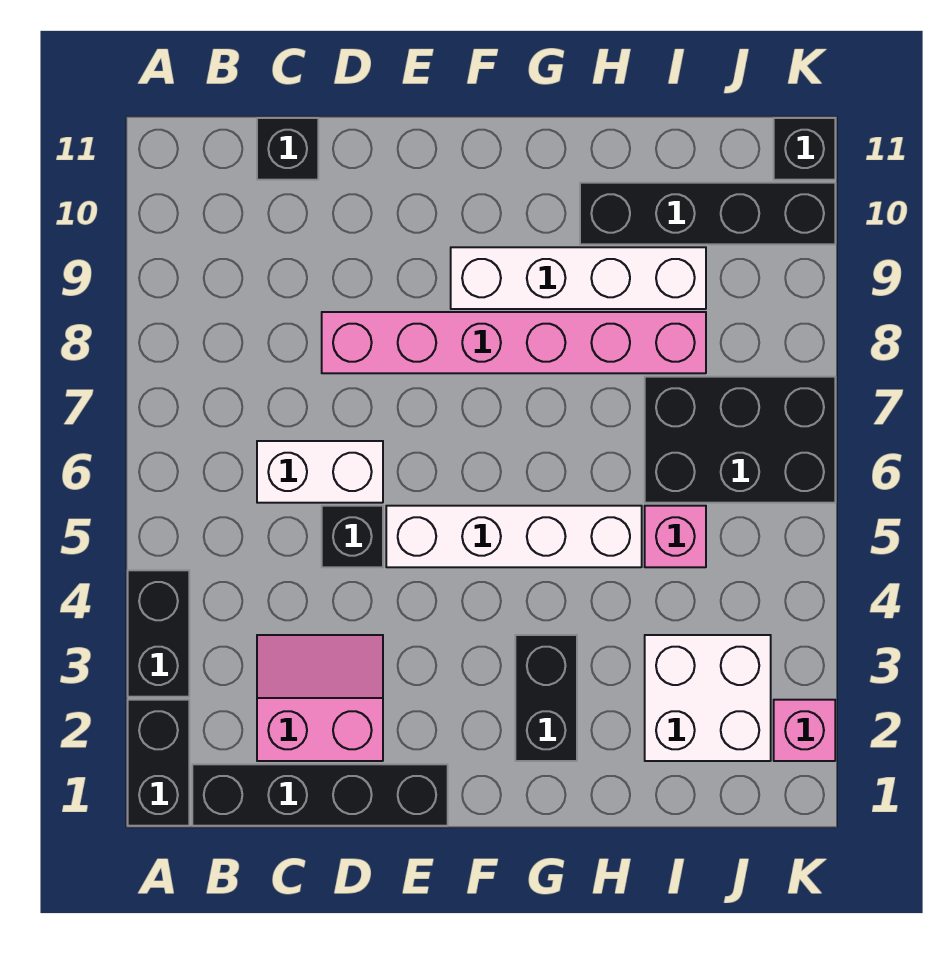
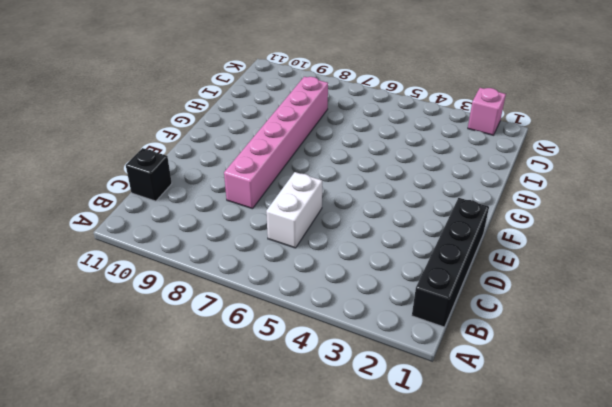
none -> black 1x2 brick [128,700,189,826]
none -> black 1x2 brick [128,570,189,697]
none -> pink 2x2 slope [257,635,383,761]

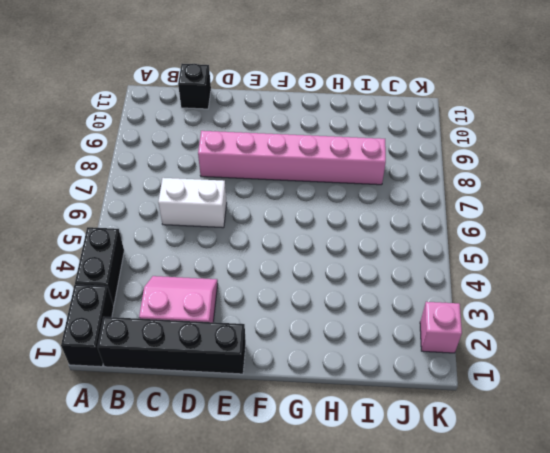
none -> black 1x1 brick [322,506,383,567]
none -> white 1x4 brick [386,506,642,567]
none -> white 1x4 brick [451,247,706,309]

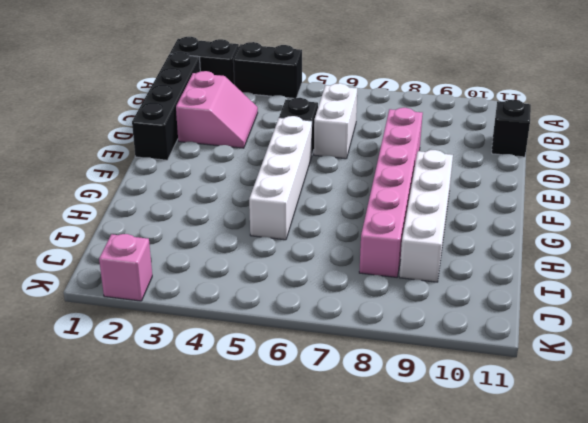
none -> black 1x2 brick [515,635,577,761]
none -> black 1x4 brick [580,183,835,244]
none -> white 2x2 brick [645,635,771,761]

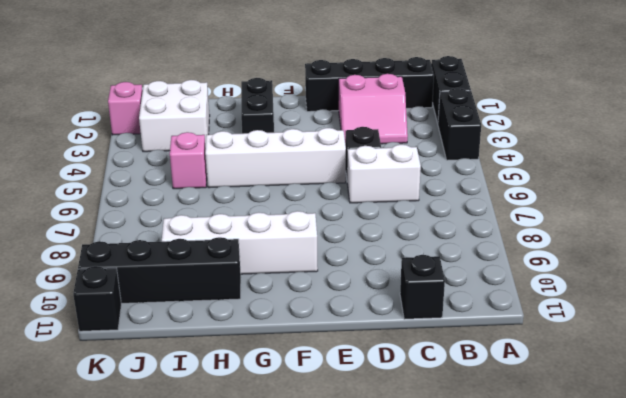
none -> pink 1x6 brick [322,312,706,373]
none -> black 2x3 brick [645,377,835,503]

